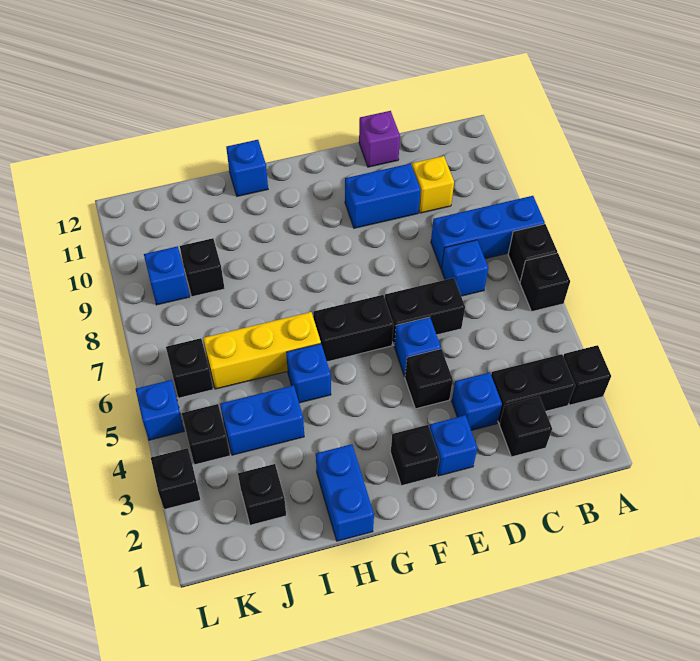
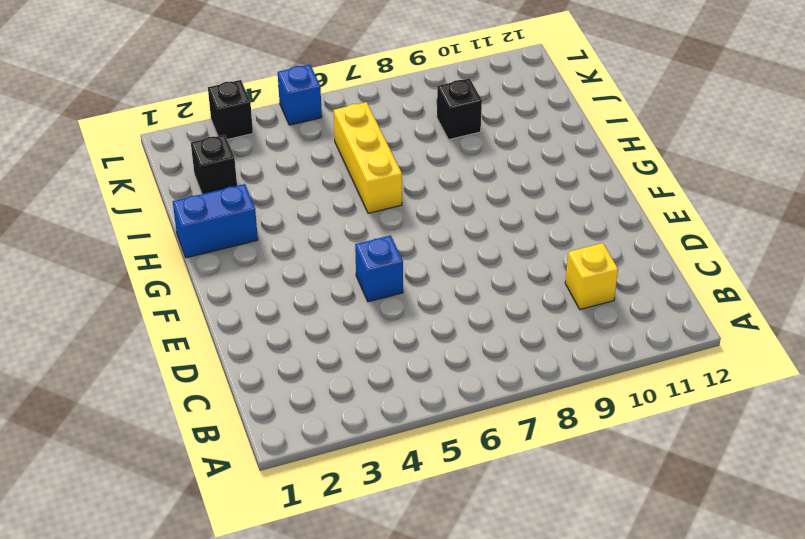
none -> black 1x1 brick [563,345,611,405]
none -> black 1x1 brick [520,253,570,311]
none -> black 1x1 brick [508,224,557,282]

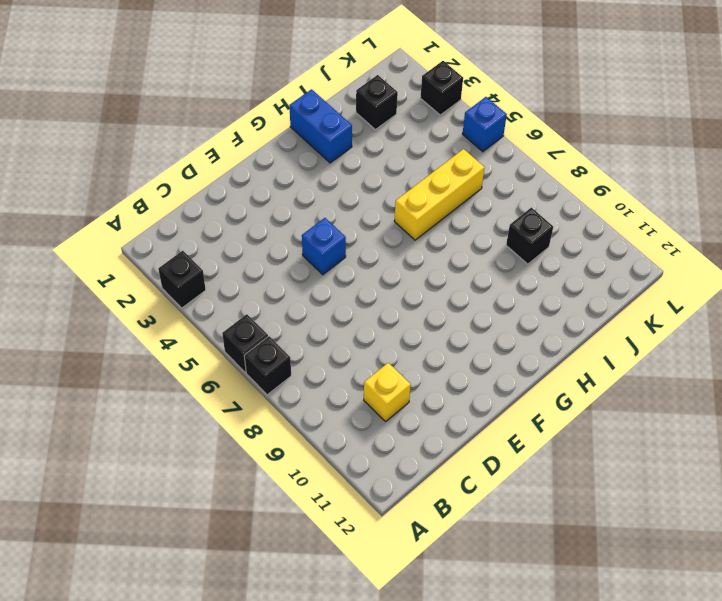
none -> blue 1x3 brick [431,196,545,269]
none -> black 1x2 brick [491,354,575,423]
none -> black 1x1 brick [499,397,552,457]

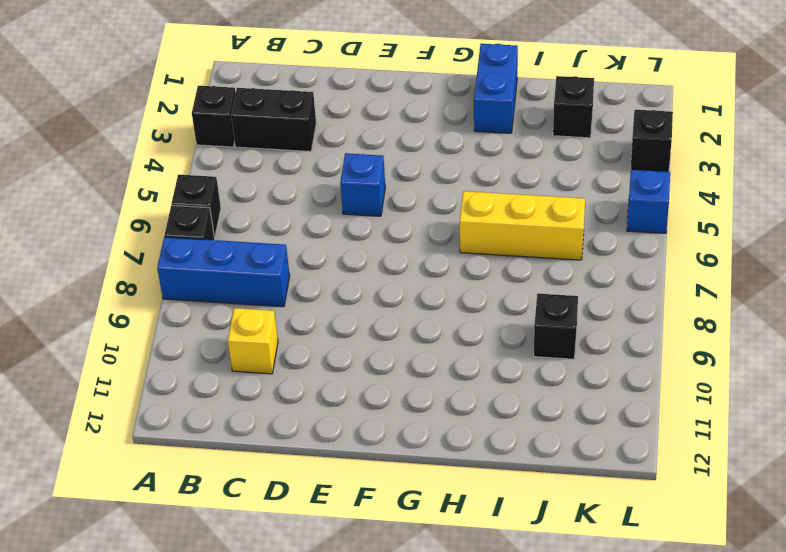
none -> black 1x1 brick [499,397,552,457]
none -> blue 1x1 brick [442,240,488,296]
none -> blue 1x1 brick [452,372,502,430]

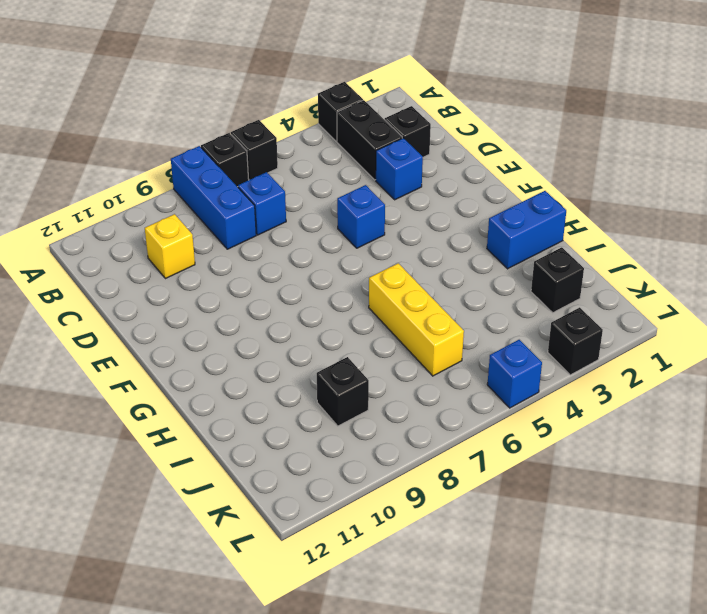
none -> black 1x2 brick [385,278,465,345]
none -> blue 1x2 brick [345,164,421,228]
none -> purple 1x1 brick [359,111,400,167]

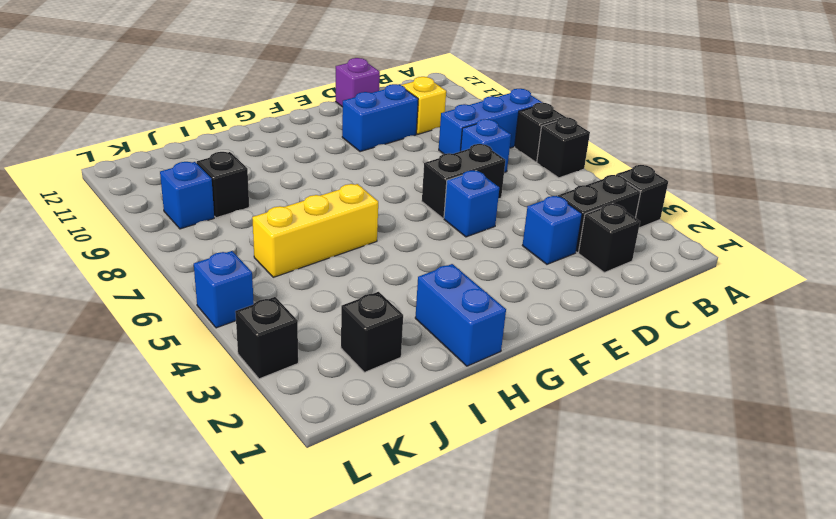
none -> blue 1x1 brick [429,415,477,476]
none -> black 1x1 brick [405,349,453,409]
none -> black 1x1 brick [391,425,440,486]

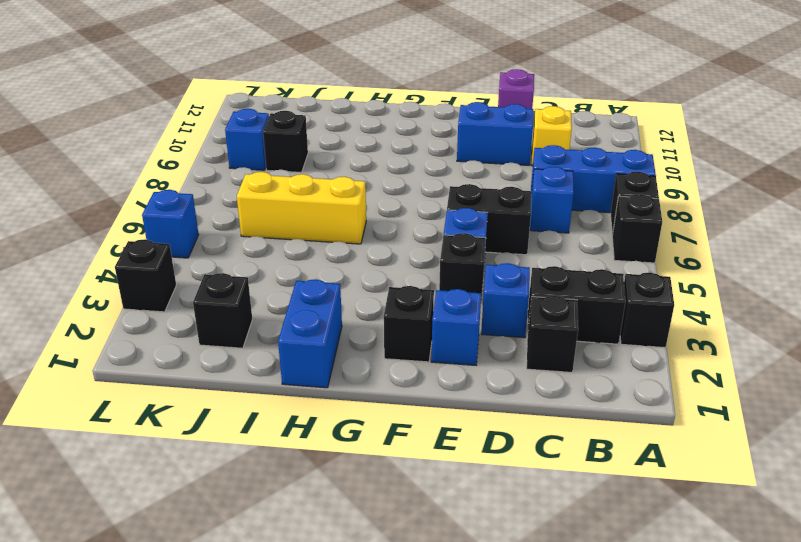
none -> black 1x2 brick [313,295,394,362]
none -> blue 1x1 brick [286,344,331,403]
none -> blue 1x1 brick [226,140,268,196]

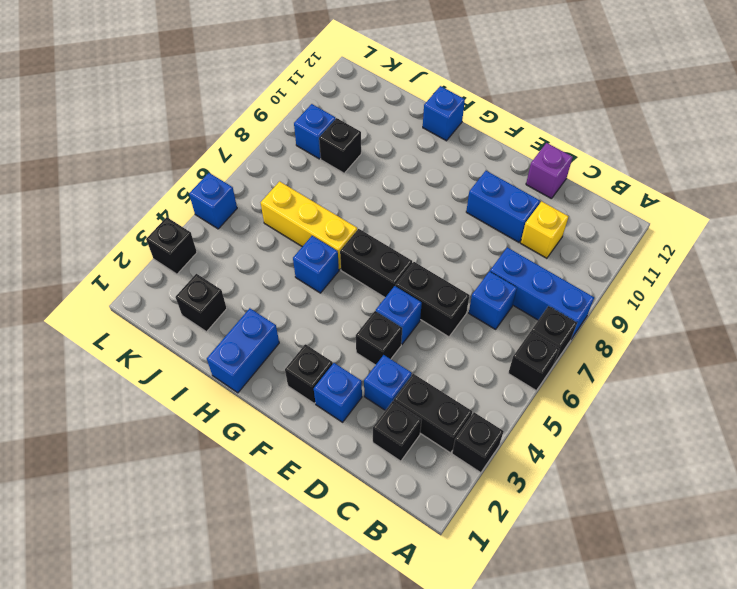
none -> blue 1x2 brick [220,385,304,455]
none -> black 1x1 brick [182,404,230,465]
none -> black 1x1 brick [166,338,213,398]

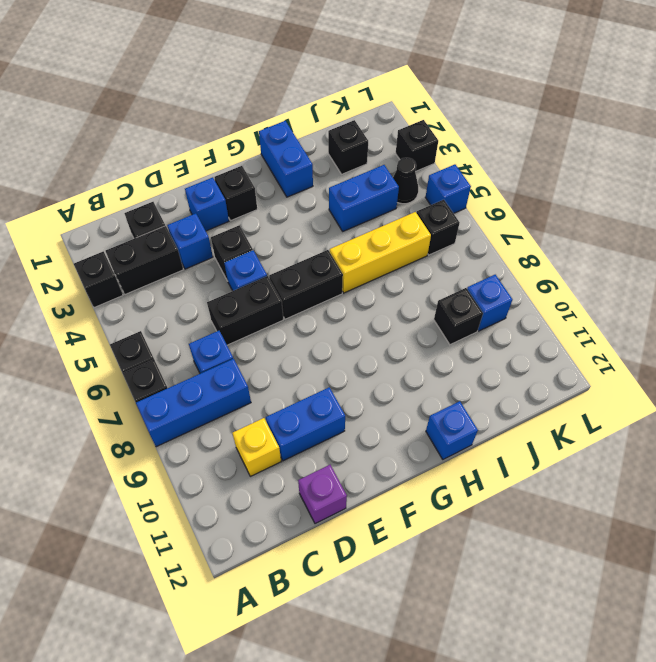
black 1x1 cone [393,158,418,204] -> black 1x1 brick [182,404,230,465]
none -> blue 1x1 brick [286,344,331,403]

